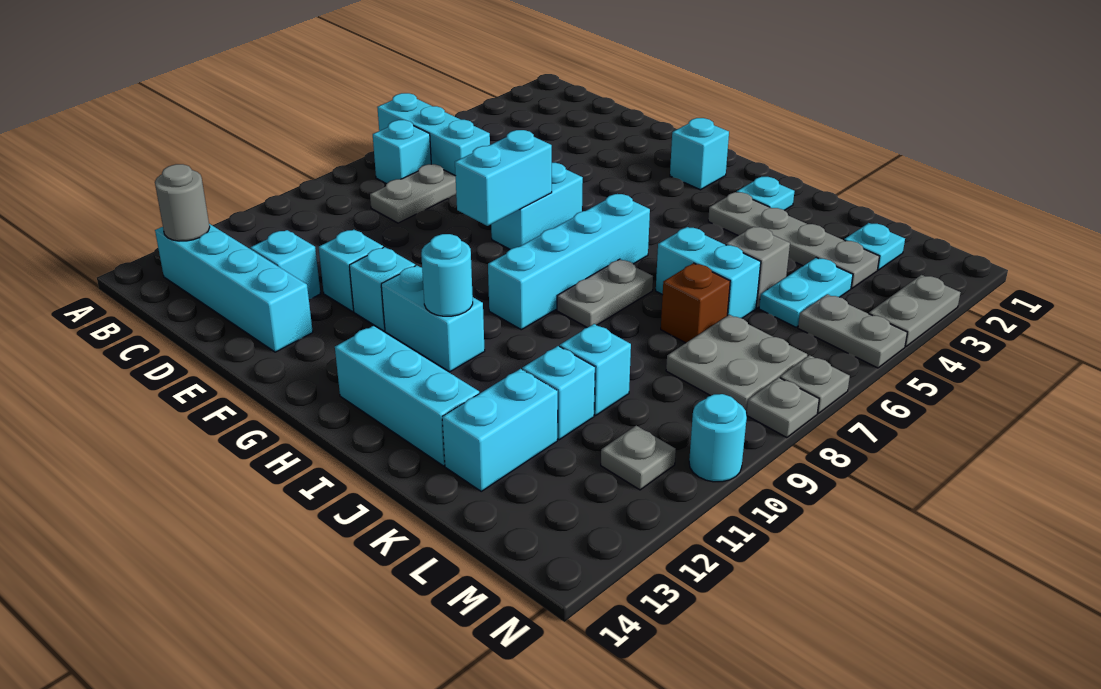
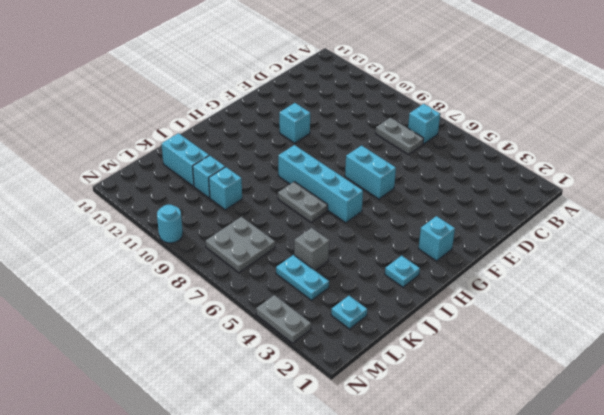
none -> cyan 1x3 brick [377,93,490,176]
none -> cyan 1x4 brick [155,224,313,352]
none -> cyan 1x1 brick [250,230,320,299]
none -> cyan 1x1 brick [319,230,383,311]

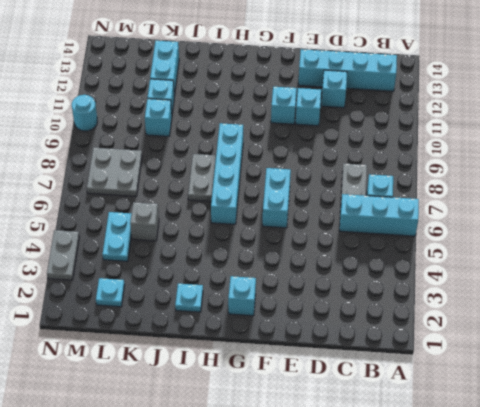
none -> cyan 1x2 brick [381,265,485,372]
none -> cyan 1x3 brick [335,326,479,466]
none -> grey 1x4 plate [708,192,880,288]
none -> cyan 1x2 brick [656,227,761,318]

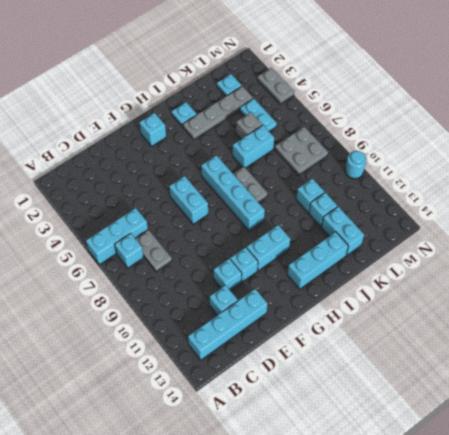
none -> brown 1x1 brick [661,263,730,343]
none -> grey 1x2 plate [798,294,907,368]
none -> grey 1x1 plate [601,426,676,490]
none -> grey 1x1 plate [780,355,850,413]

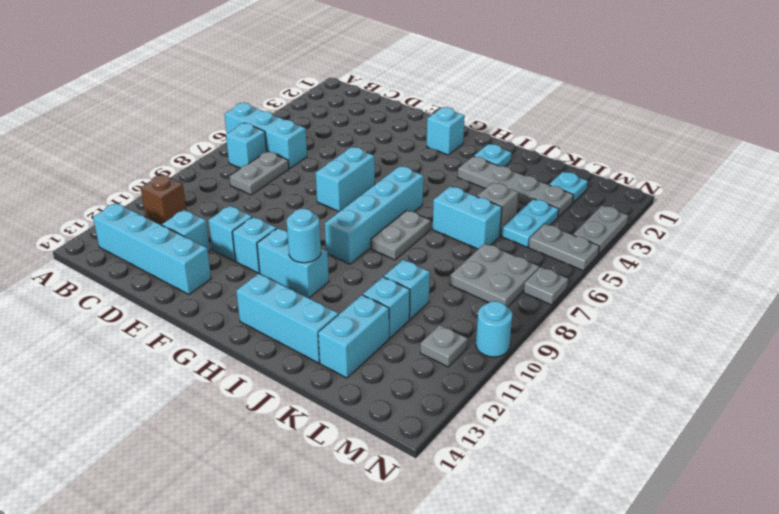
brown 1x1 brick [141,174,187,225] -> brown 1x1 brick moved to [661,263,730,343]
none -> grey 1x1 plate [747,377,819,438]
none -> grey 1x1 round brick [155,164,210,241]
none -> cyan 1x2 brick [455,130,552,226]

